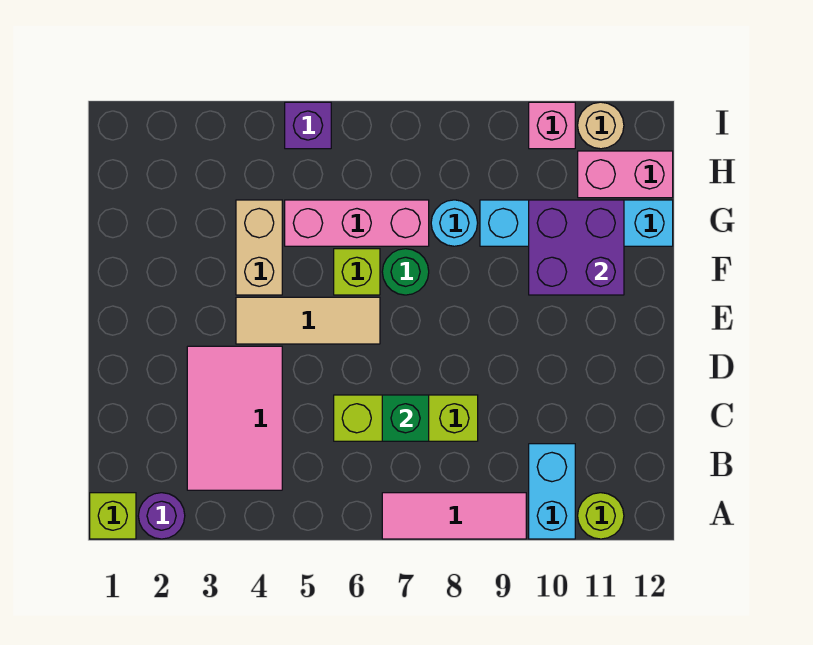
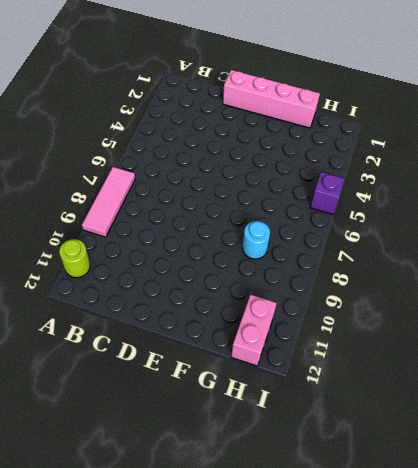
pink 1x4 brick [223,70,320,128] -> none
none -> lime 1x1 brick [90,493,136,539]
none -> purple 1x1 round brick [138,493,185,539]
none -> cyan 1x2 brick [529,444,575,539]

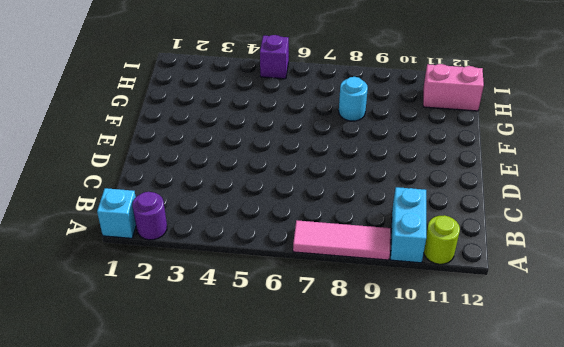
cyan 1x1 brick [97,188,136,238] -> lime 1x1 brick [90,493,136,539]
none -> pink 2x3 tile [187,346,282,490]
none -> lime 1x3 brick [334,395,478,441]
none -> tan 1x3 tile [236,297,380,344]

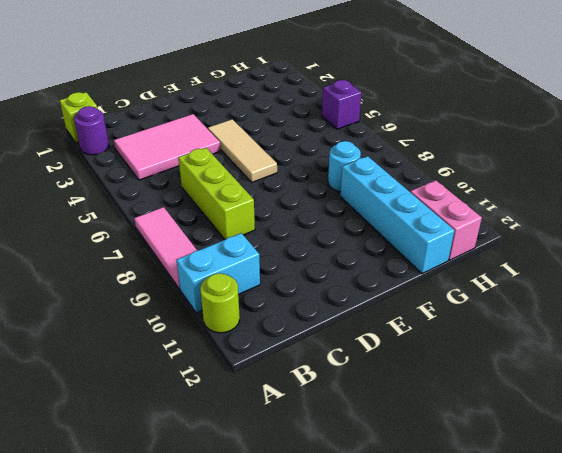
none -> tan 1x2 brick [236,200,282,295]
none -> lime 1x1 brick [334,249,380,295]
none -> green 1x1 round brick [382,249,429,295]

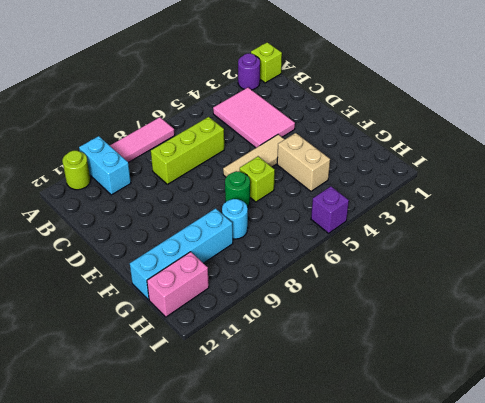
none -> pink 1x3 brick [285,200,429,246]
none -> pink 1x1 brick [529,102,575,149]
none -> tan 1x1 round brick [578,102,624,149]

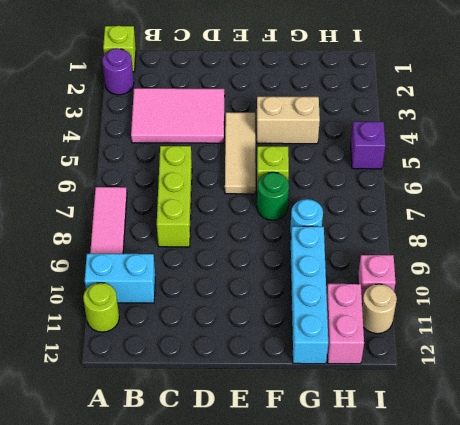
none -> pink 1x3 brick [285,200,429,246]
none -> green 1x1 brick [382,395,429,441]
none -> purple 2x2 brick [529,200,624,295]

